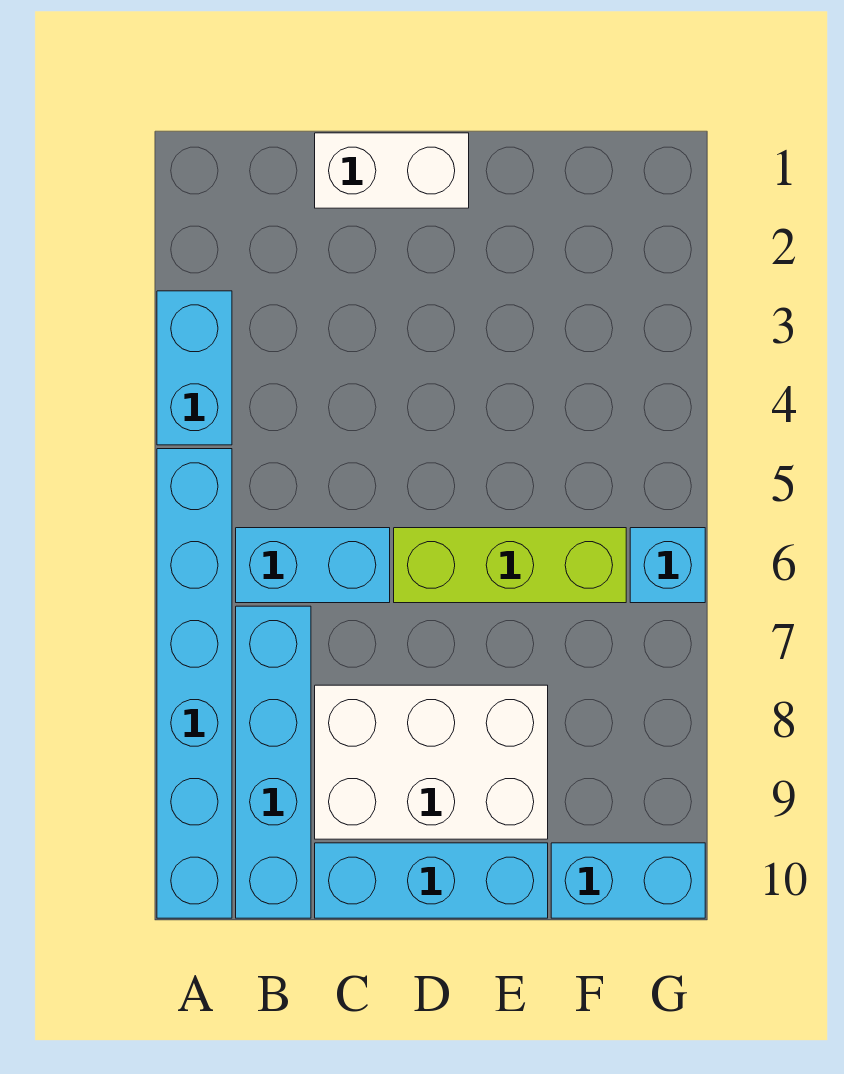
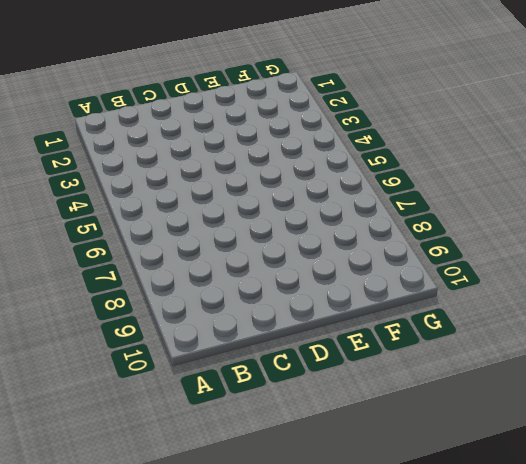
none -> cyan 1x2 brick [157,291,232,445]
none -> cyan 1x6 brick [157,449,232,918]

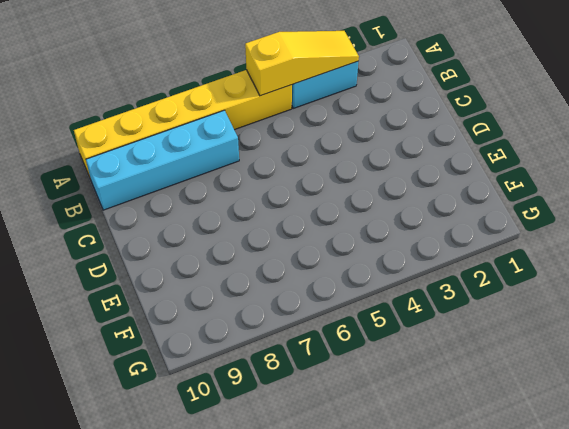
yellow 1x3 slope [245,31,359,96] -> none
yellow 1x6 brick [74,70,292,177] -> cyan 1x6 brick [157,449,232,918]
none -> cyan 1x2 brick [236,528,390,603]
none -> white 1x2 brick [315,133,469,208]

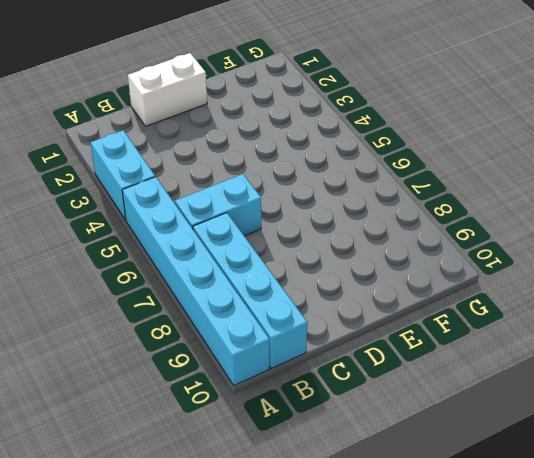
none -> white 2x3 brick [315,685,548,839]
none -> cyan 1x3 brick [315,843,548,918]

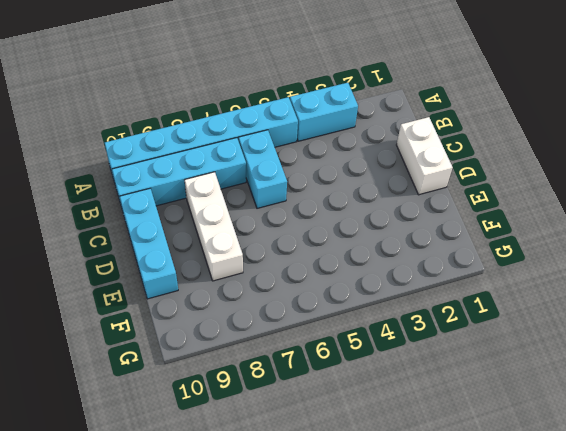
white 1x3 brick [185,172,243,281] -> white 2x3 brick [315,685,548,839]
none -> lime 1x3 brick [394,528,626,603]
none -> cyan 1x2 brick [551,843,705,918]

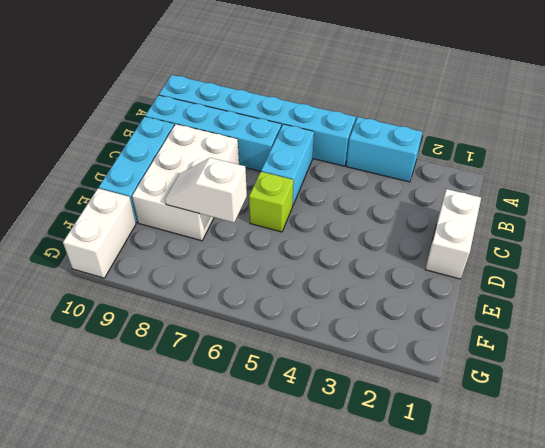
lime 1x1 brick [249,172,293,232] -> lime 1x3 brick [394,528,626,603]
white 1x2 slope [165,158,247,223] -> none
white 1x2 brick [63,188,136,278] -> cyan 1x2 brick [551,843,705,918]
none -> cyan 1x1 brick [630,528,705,603]

